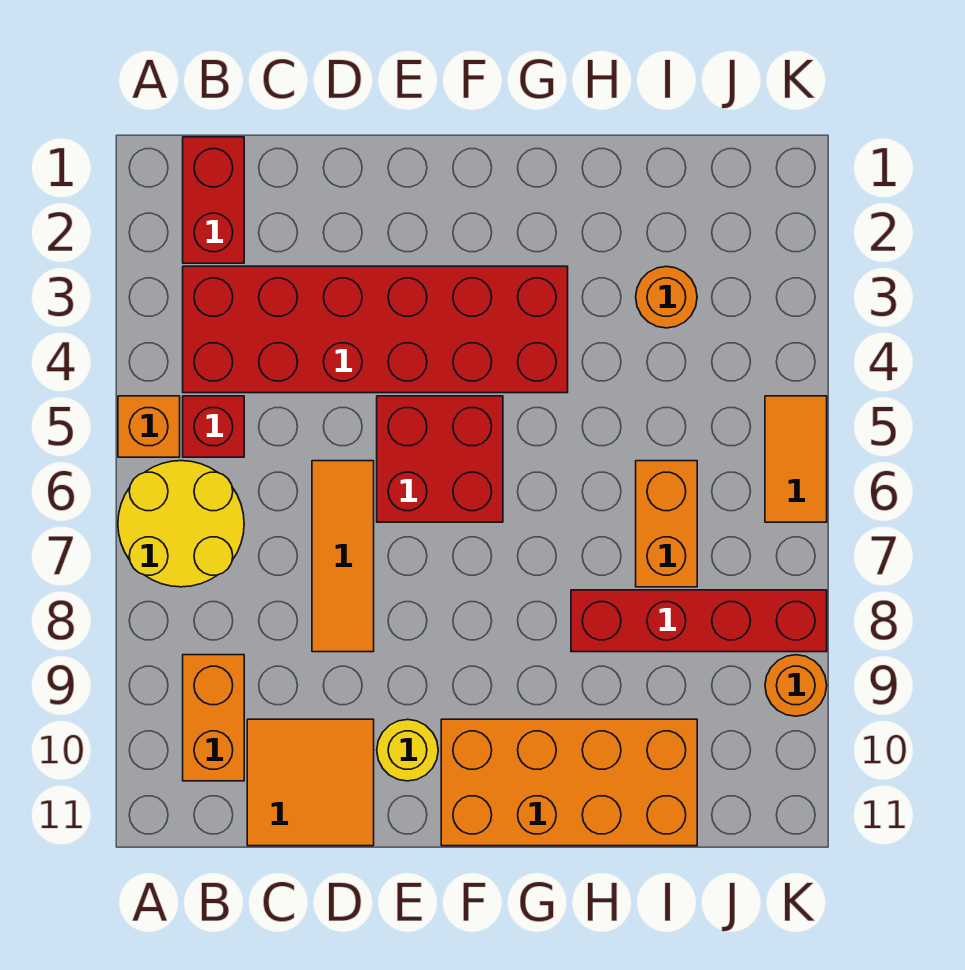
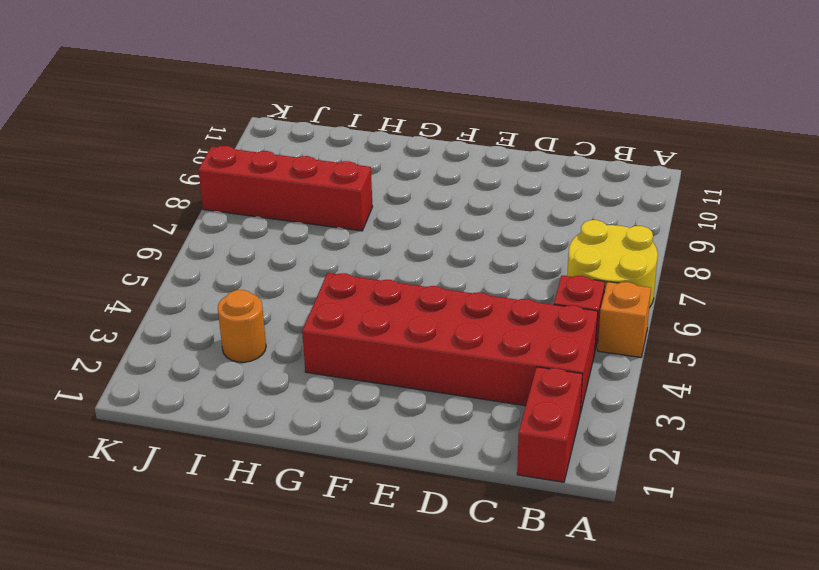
none -> orange 1x2 brick [183,655,244,781]
none -> orange 2x2 tile [247,719,374,846]
none -> orange 1x3 tile [312,461,374,652]

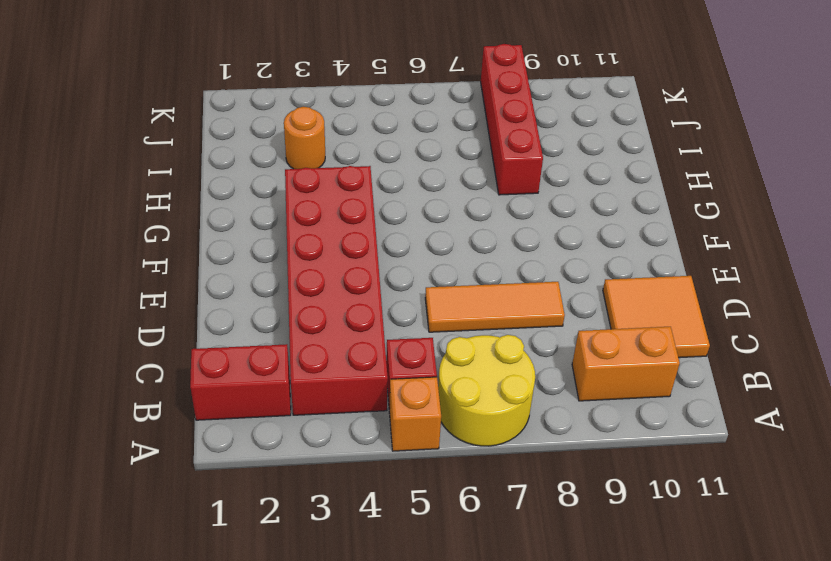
none -> red 2x2 brick [377,396,503,522]
none -> yellow 1x1 round brick [377,719,438,781]
none -> orange 2x4 brick [441,719,697,846]

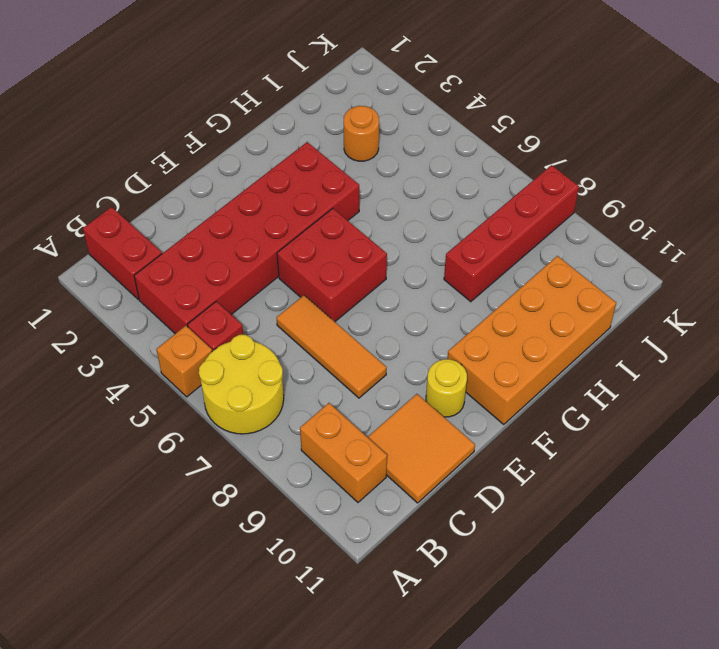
none -> orange 1x2 brick [636,461,697,587]
none -> orange 1x2 tile [765,396,827,522]
none -> orange 1x1 round brick [765,655,827,716]

